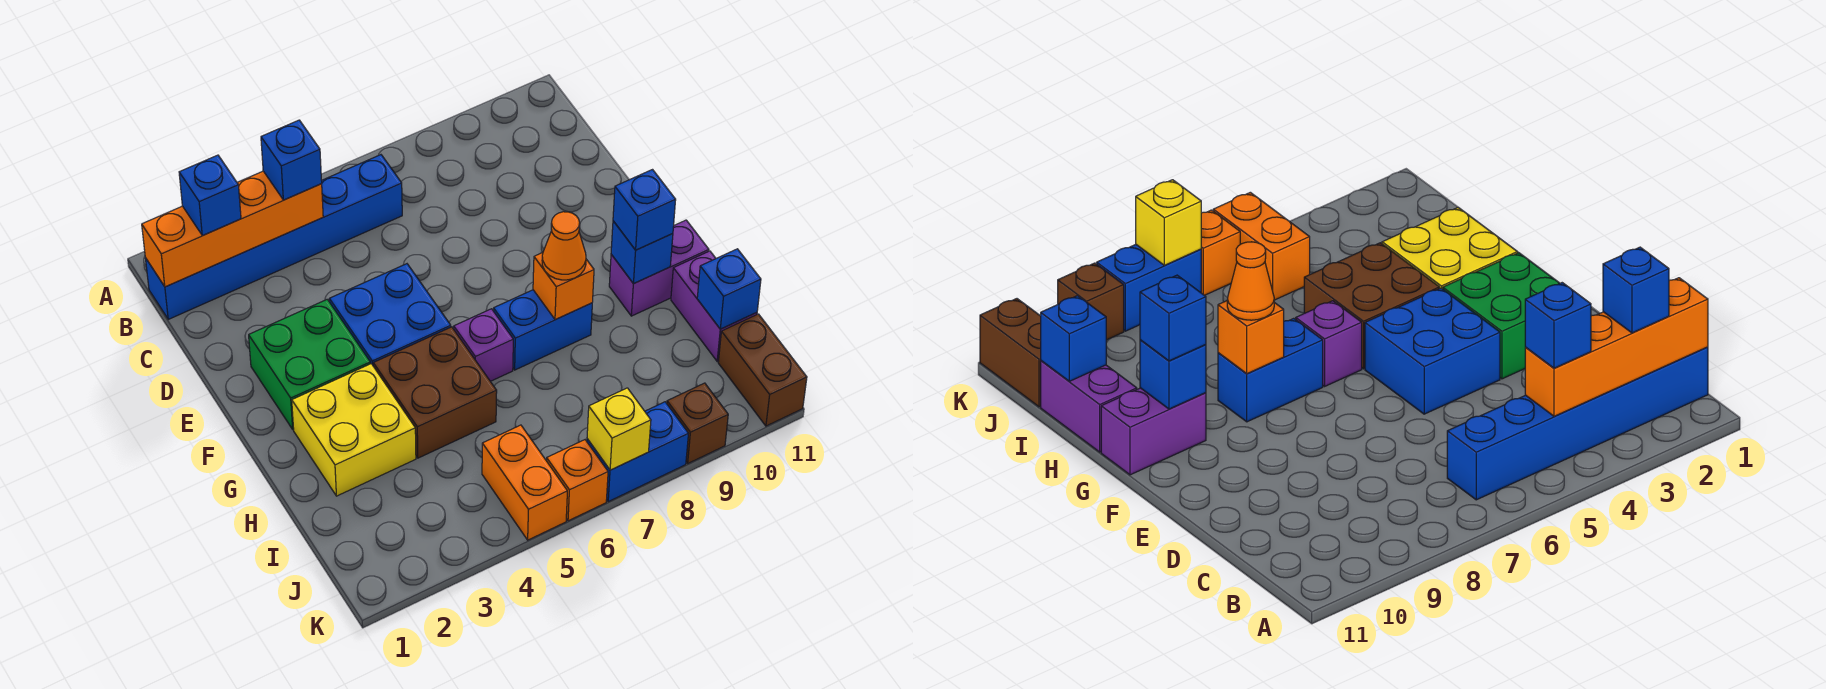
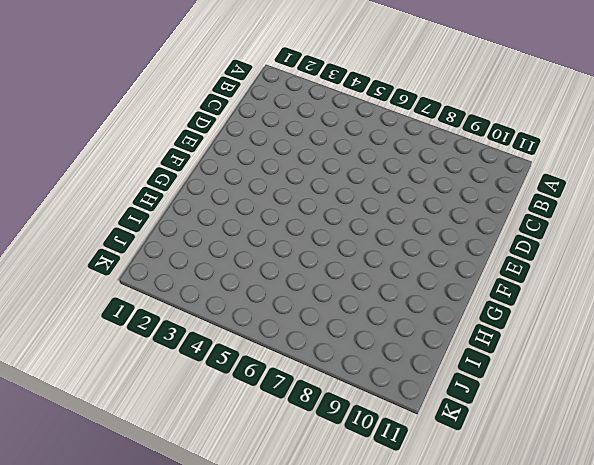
none -> blue 1x6 brick [145,155,402,319]
none -> green 2x2 brick [249,299,370,429]
none -> blue 2x2 brick [329,264,451,365]

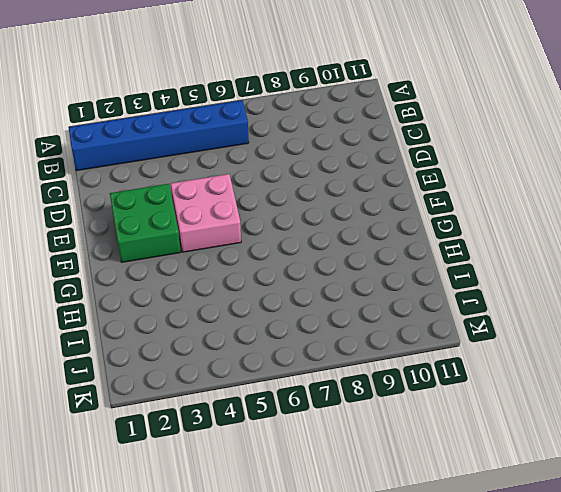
pink 2x2 brick [171,174,241,252] -> blue 2x2 brick [329,264,451,365]
none -> yellow 2x2 brick [292,364,416,496]
none -> brown 2x2 brick [373,327,497,458]
none -> purple 1x1 brick [454,309,513,381]

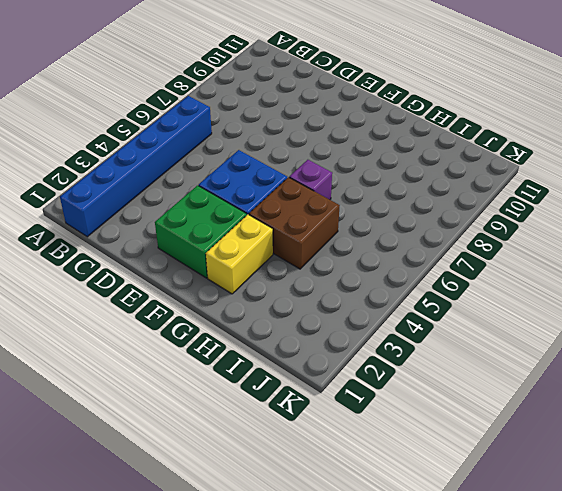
yellow 1x2 brick [206,215,273,294] -> yellow 2x2 brick [292,364,416,496]
none -> blue 1x2 brick [493,290,592,370]
none -> purple 1x2 brick [609,220,709,316]
none -> purple 1x2 brick [671,251,757,361]

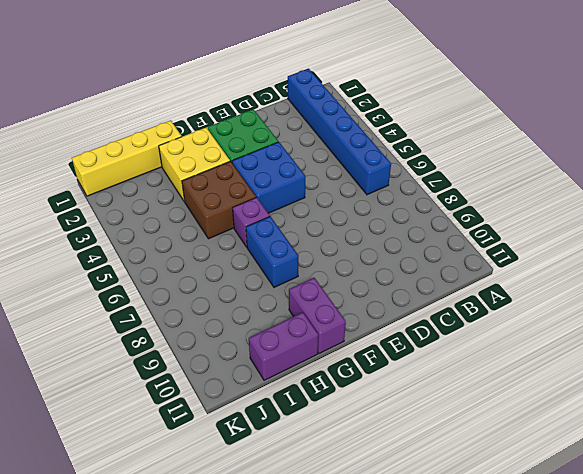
yellow 1x4 brick [72,120,182,196] -> none
none -> orange 1x2 brick [482,425,567,540]
none -> brown 1x2 brick [718,314,807,426]
none -> orange 1x1 brick [547,440,608,521]

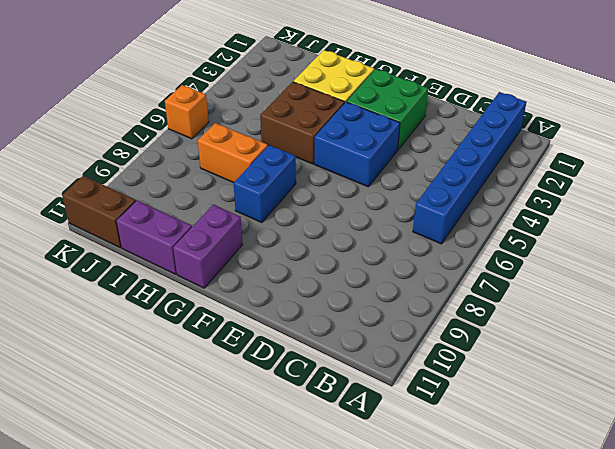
orange 1x2 brick [198,123,268,183] -> orange 1x2 brick moved to [482,425,567,540]
none -> purple 1x1 brick [454,309,513,381]
none -> blue 1x2 brick [587,402,689,502]
none -> brown 1x1 brick [667,383,728,463]

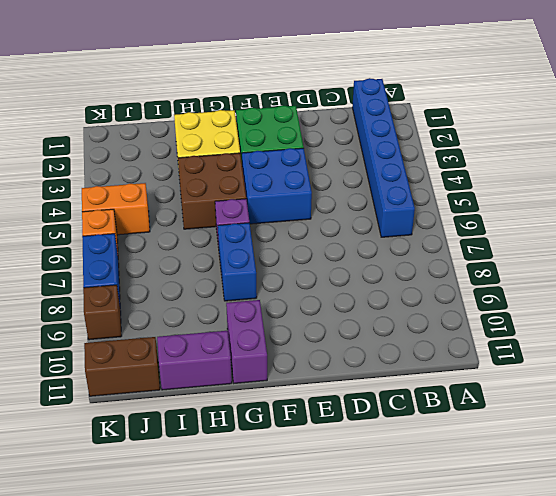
none -> orange 1x4 brick [142,171,323,287]
none -> orange 1x1 brick [533,253,594,320]
none -> blue 1x1 brick [611,221,673,284]

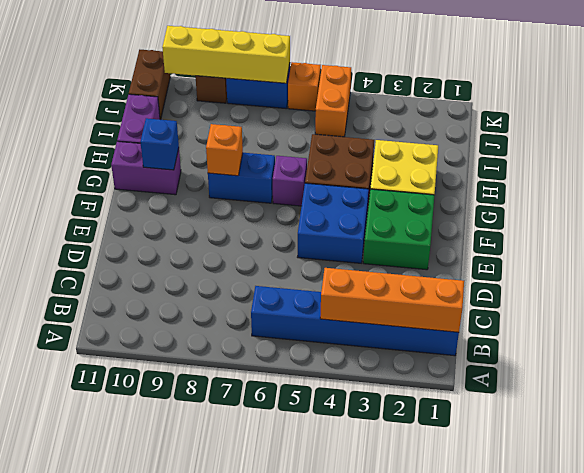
yellow 1x4 brick [162,26,290,83] -> yellow 1x1 brick [587,388,651,470]
none -> blue 1x1 brick [697,249,761,329]
none -> blue 1x1 brick [179,155,241,235]
none -> blue 1x1 brick [261,120,322,200]

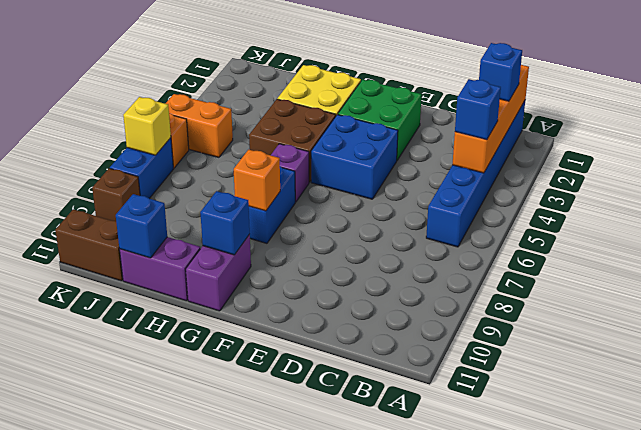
none -> orange 1x1 cone [542,212,586,280]
none -> blue 1x1 brick [613,170,676,250]

